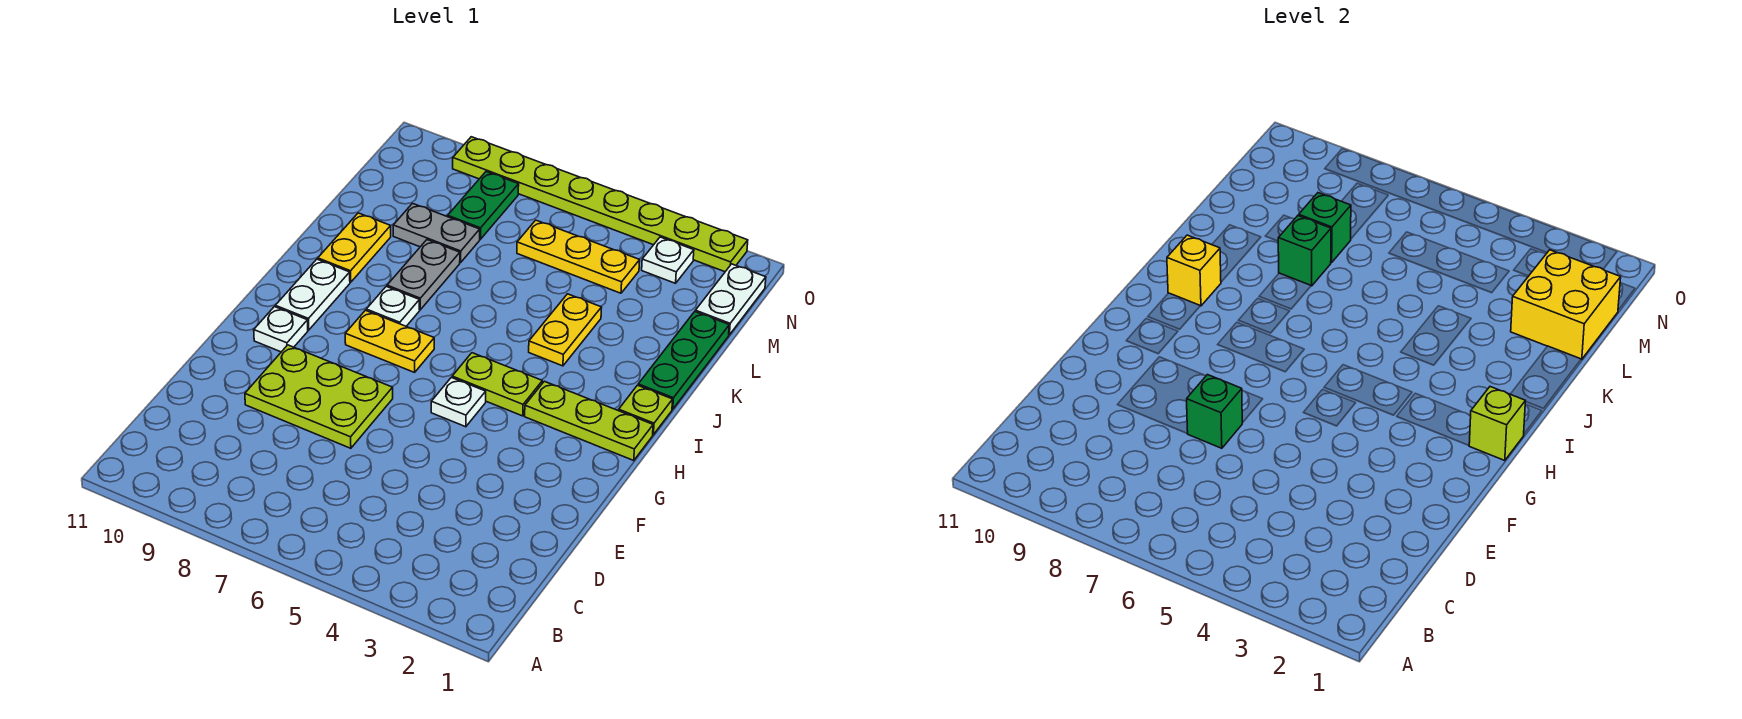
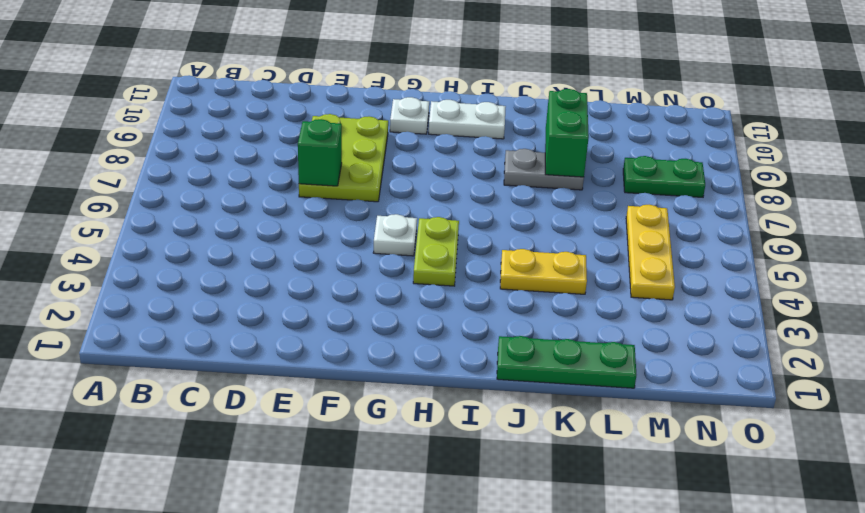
green 1x2 brick [545,89,589,177] -> green 1x1 brick [1278,216,1331,286]
none -> lime 1x3 plate [525,381,653,461]
none -> yellow 1x2 plate [345,310,434,372]
none -> lime 1x1 plate [619,385,673,435]

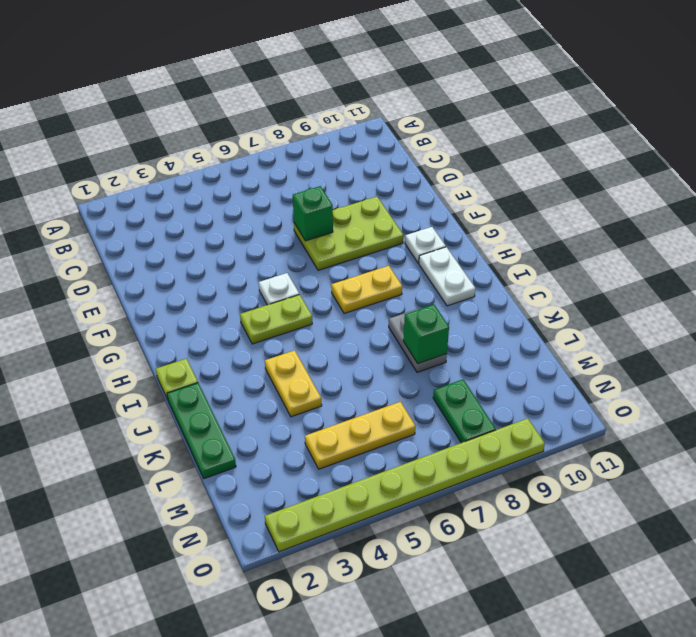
none -> lime 1x3 plate [525,381,653,461]
none -> white 1x1 plate [366,287,420,326]
none -> yellow 1x2 plate [318,213,391,282]

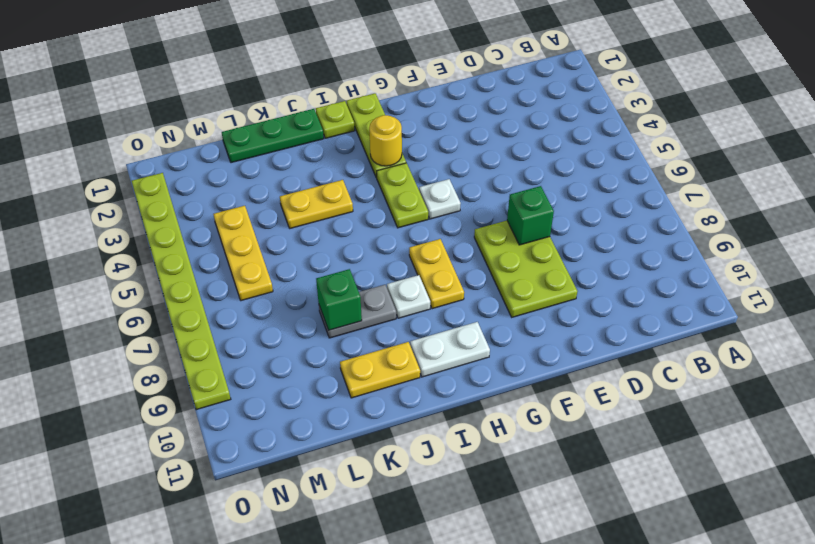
yellow 1x1 round brick [369,115,402,166] -> none
none -> white 1x1 plate [254,307,308,352]
none -> grey 1x2 plate [393,203,480,262]
none -> white 1x2 plate [695,264,766,335]

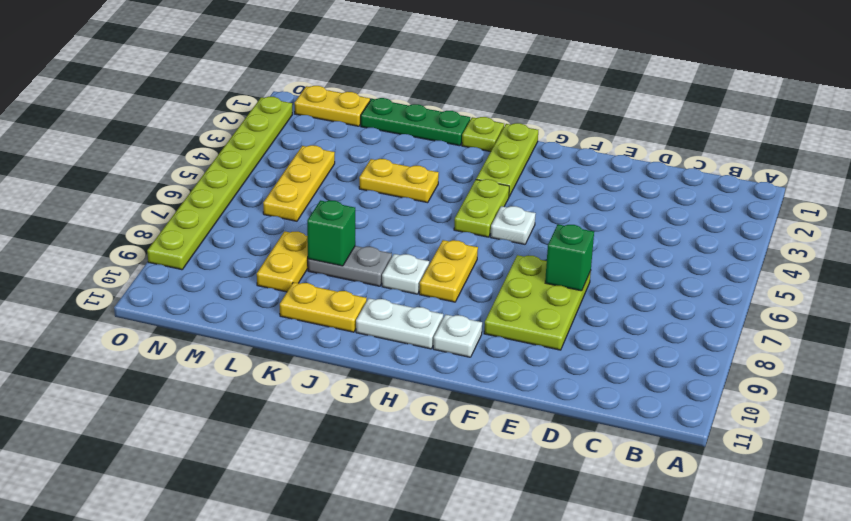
yellow 1x2 plate [257,231,308,292] -> grey 1x2 plate [393,203,480,262]
yellow 1x2 plate [294,86,370,126] -> white 1x2 plate [695,264,766,335]
none -> green 1x2 plate [448,172,519,239]
none -> white 1x1 plate [642,237,694,283]
none -> lime 1x1 brick [1469,387,1526,461]

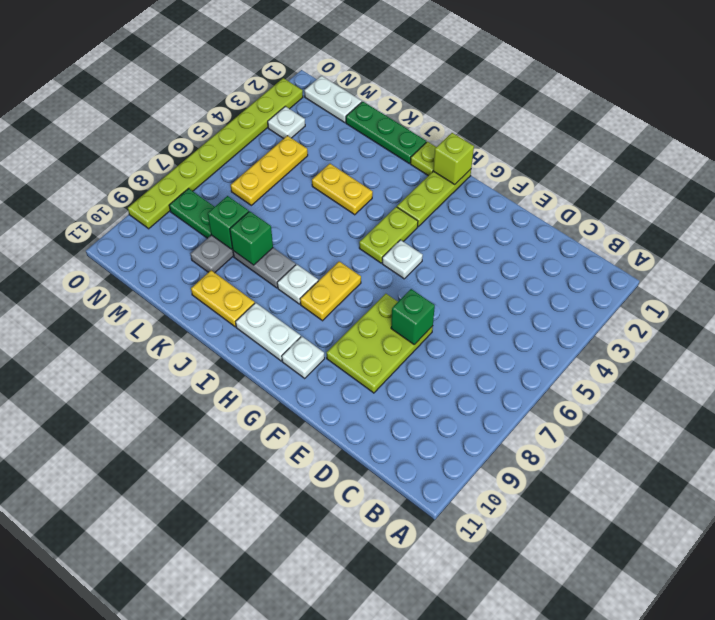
none -> yellow 1x1 brick [1167,235,1221,306]
none -> yellow 2x2 brick [1511,250,1621,359]

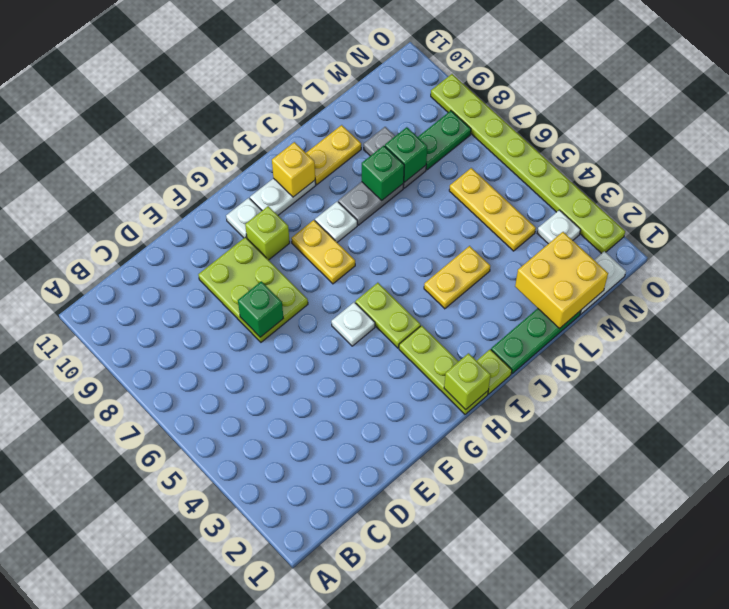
lime 1x1 brick [245,206,290,260] -> none

